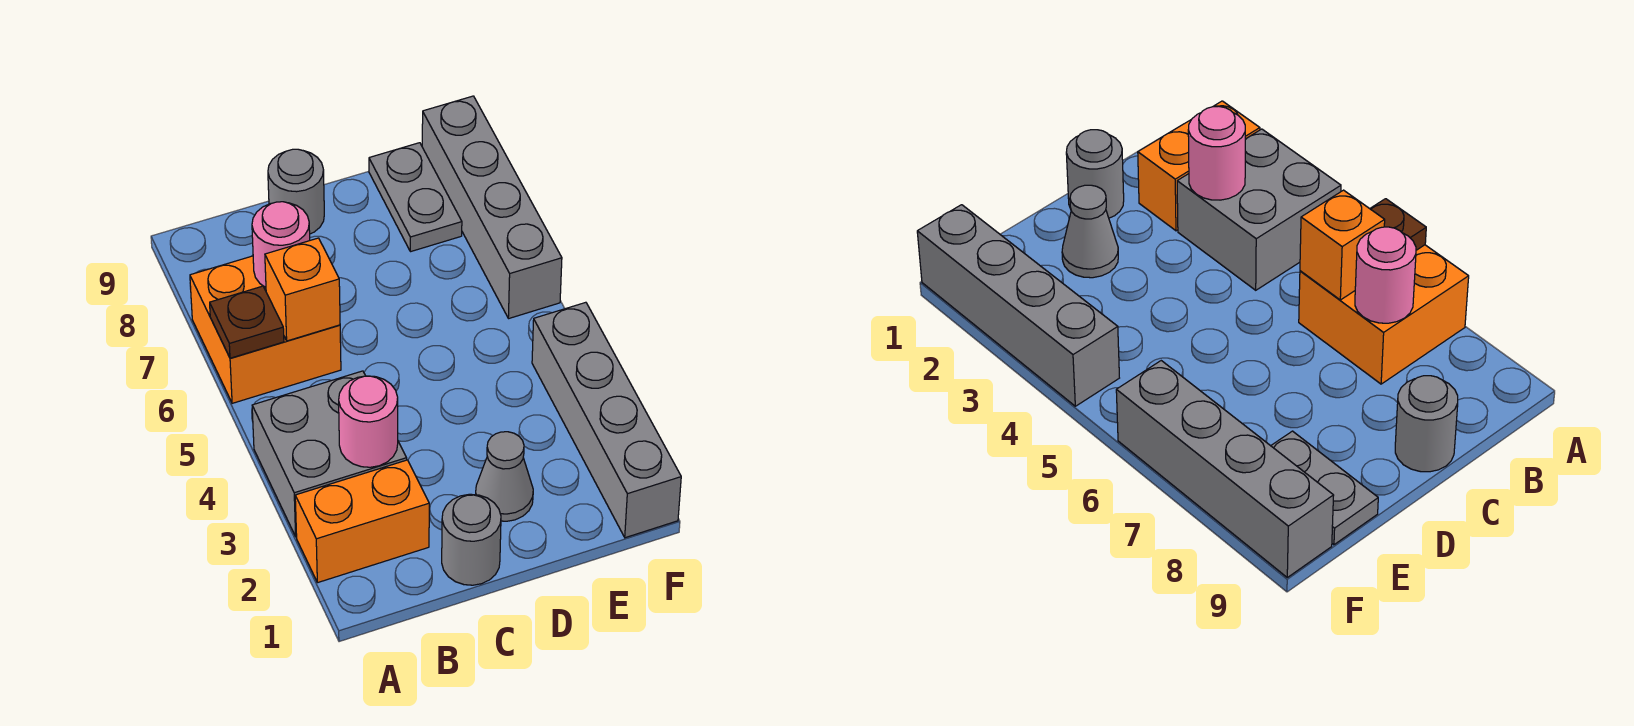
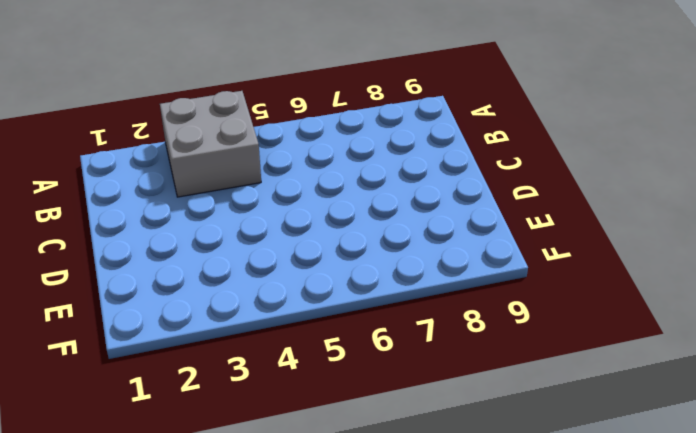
none -> orange 1x2 brick [295,460,429,583]
none -> orange 2x2 brick [190,256,341,403]
none -> grey 1x1 round brick [442,494,501,585]

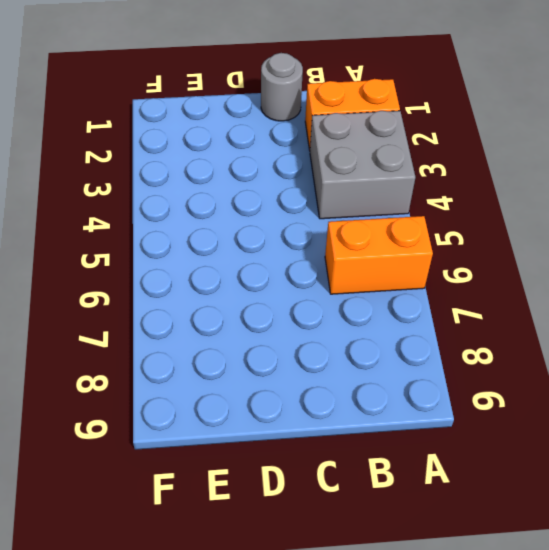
orange 1x2 brick [325,216,433,294] -> orange 2x2 brick [190,256,341,403]
none -> grey 1x1 round brick [268,149,324,234]
none -> grey 1x1 cone [476,432,533,521]
none -> grey 1x2 plate [369,143,462,252]

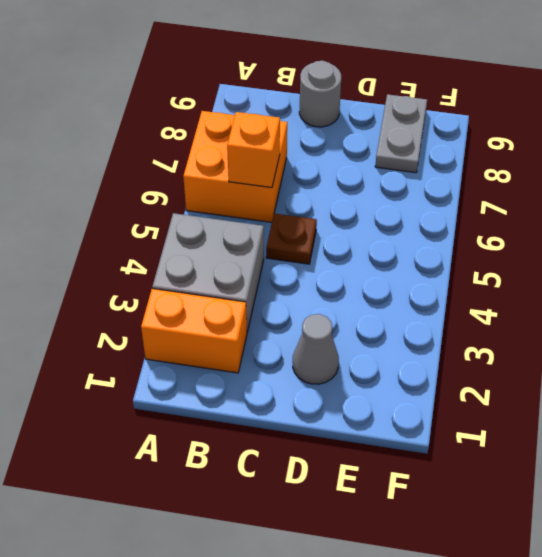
brown 1x1 plate [266,214,317,264] -> brown 1x1 plate moved to [210,286,284,358]
none -> grey 1x1 round brick [442,494,501,585]
none -> grey 1x4 brick [532,302,681,538]
none -> grey 1x4 brick [422,96,562,319]

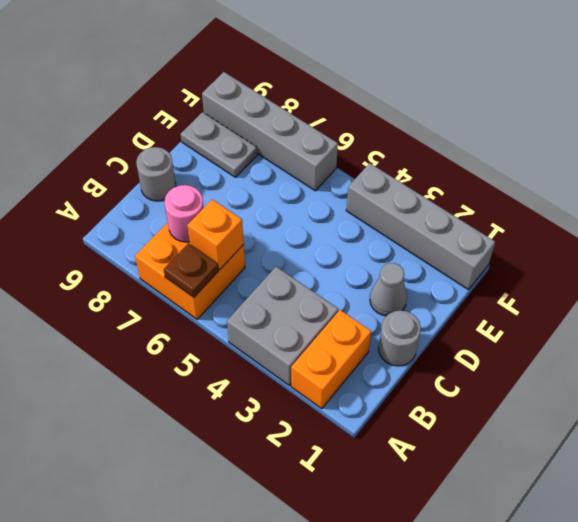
none -> pink 1x1 round brick [339,376,398,467]

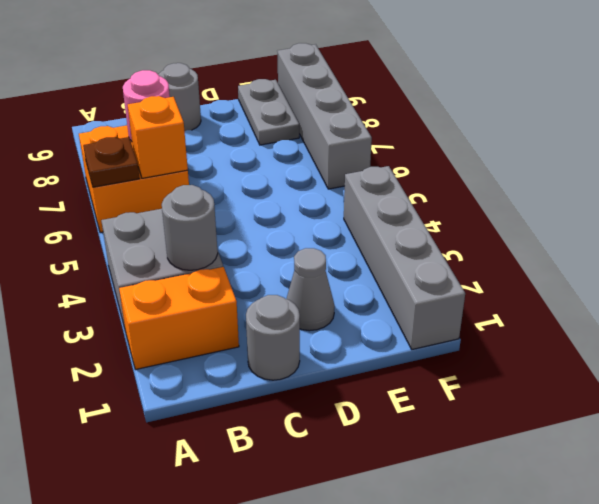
grey 1x1 round brick [162,185,218,270] -> pink 1x1 round brick [339,376,398,467]

